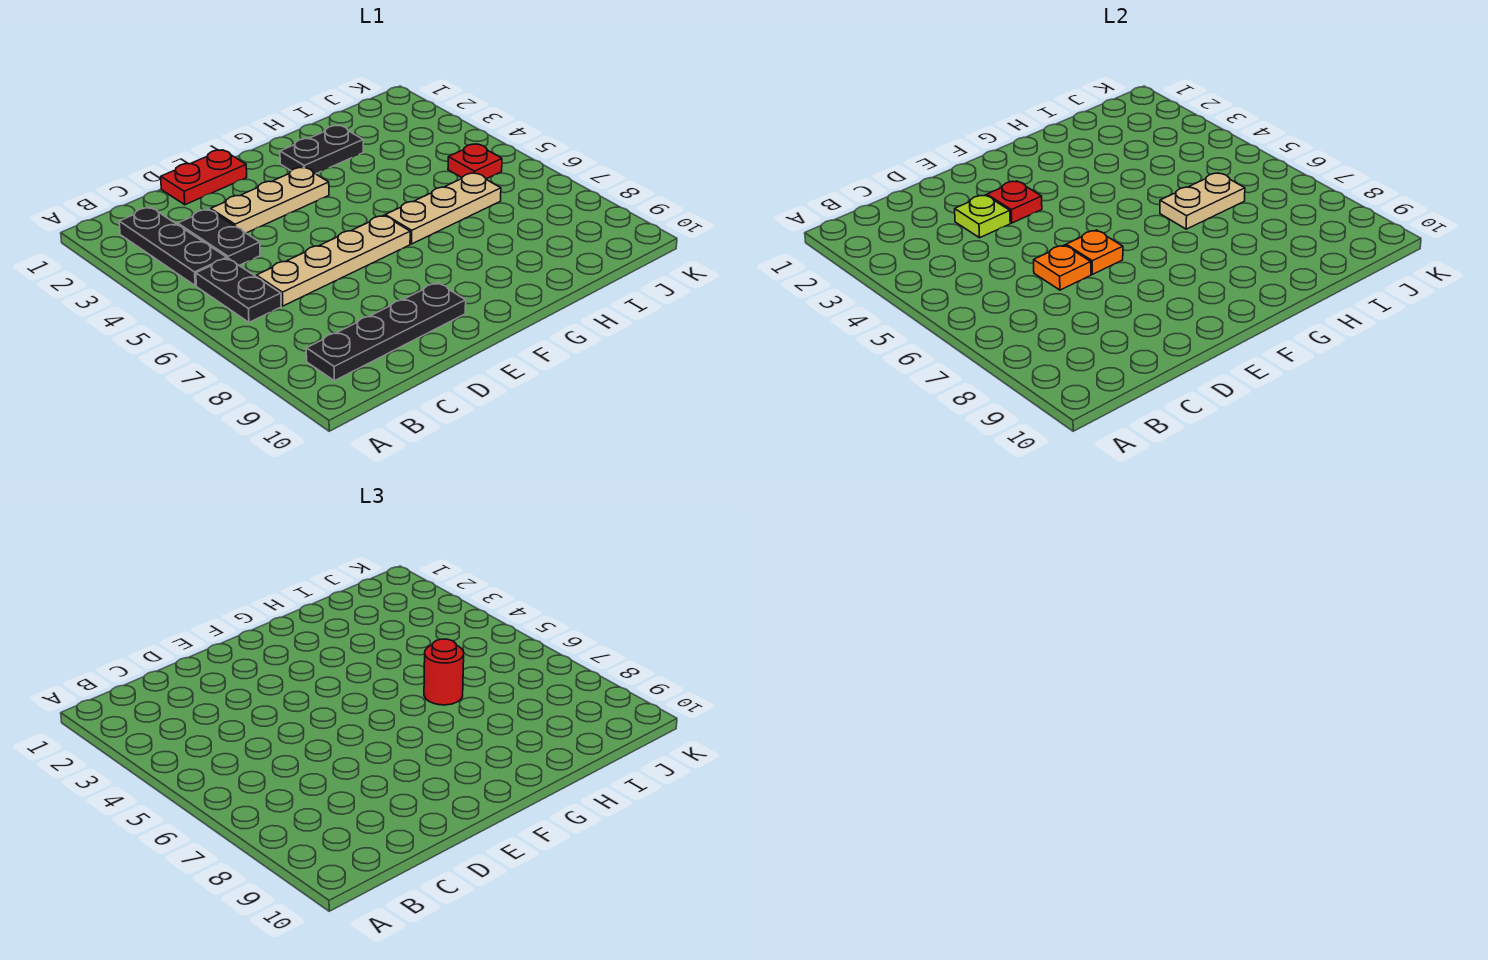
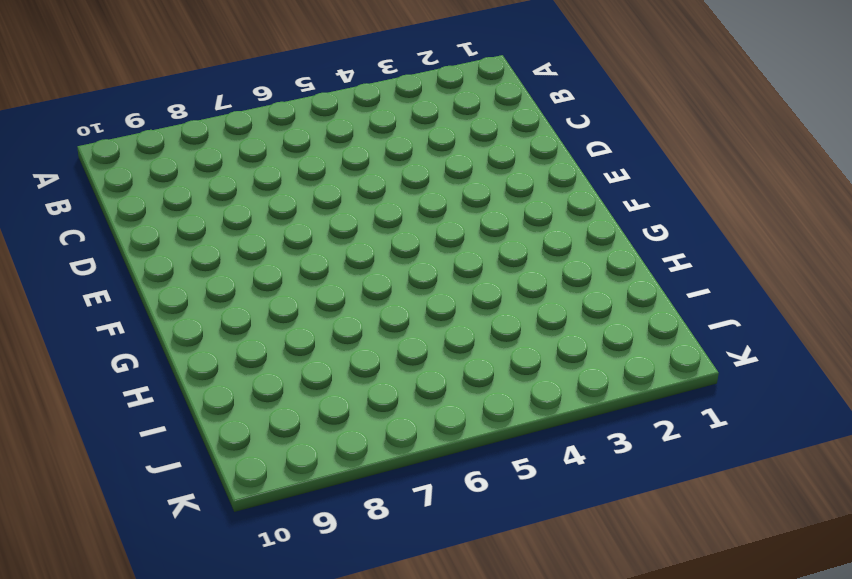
none -> black 1x3 plate [119,207,227,286]
none -> black 1x2 plate [196,258,281,322]
none -> black 1x4 plate [306,283,466,381]

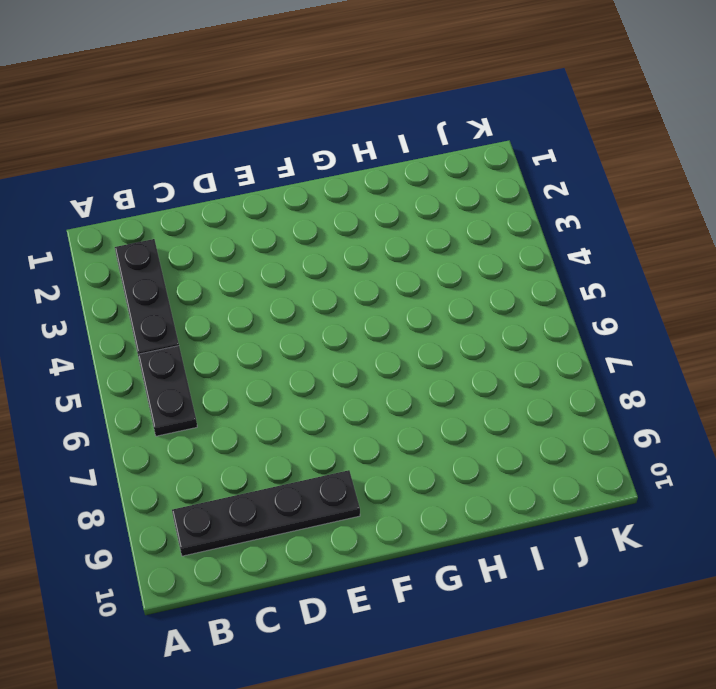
none -> black 1x2 plate [178,209,260,265]
none -> tan 1x4 plate [256,215,410,306]
none -> red 1x2 plate [161,150,247,205]

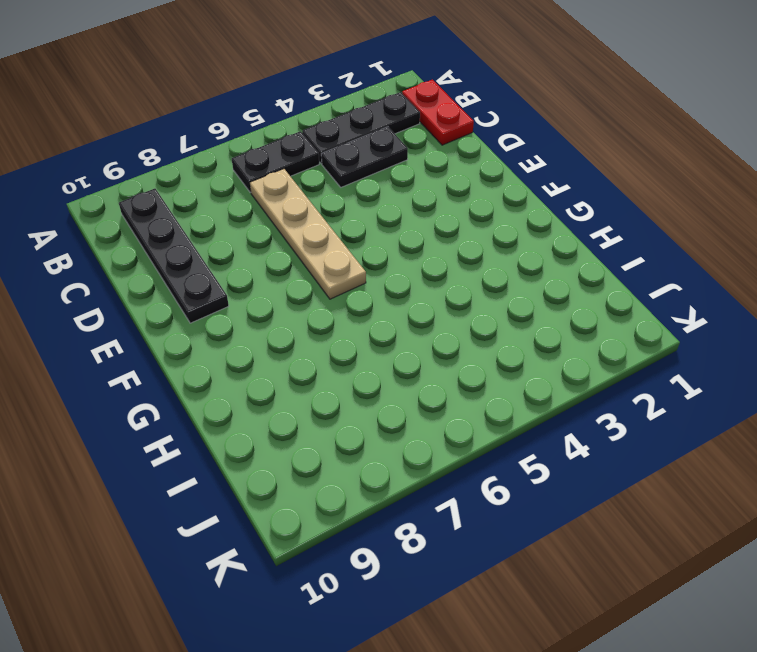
red 1x2 plate [402,80,474,145] -> red 1x2 plate moved to [161,150,247,205]
none -> tan 1x3 plate [211,167,329,233]
none -> black 1x2 plate [280,126,363,174]
none -> tan 1x3 plate [385,173,501,244]

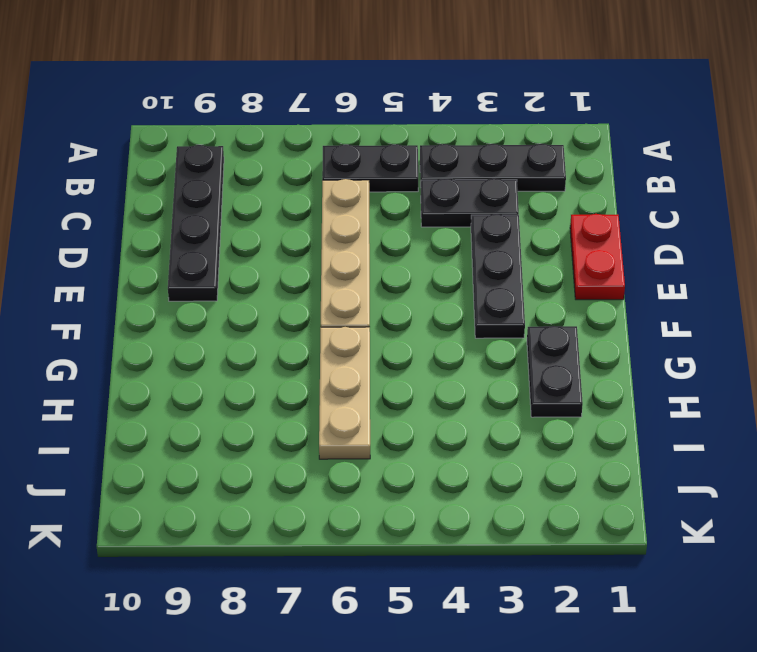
black 1x3 plate [471,214,525,338] -> tan 1x3 plate [211,167,329,233]
none -> red 1x1 plate [448,144,502,179]
none -> lime 1x1 plate [955,195,1010,238]
none -> orange 1x1 plate [1034,245,1091,290]

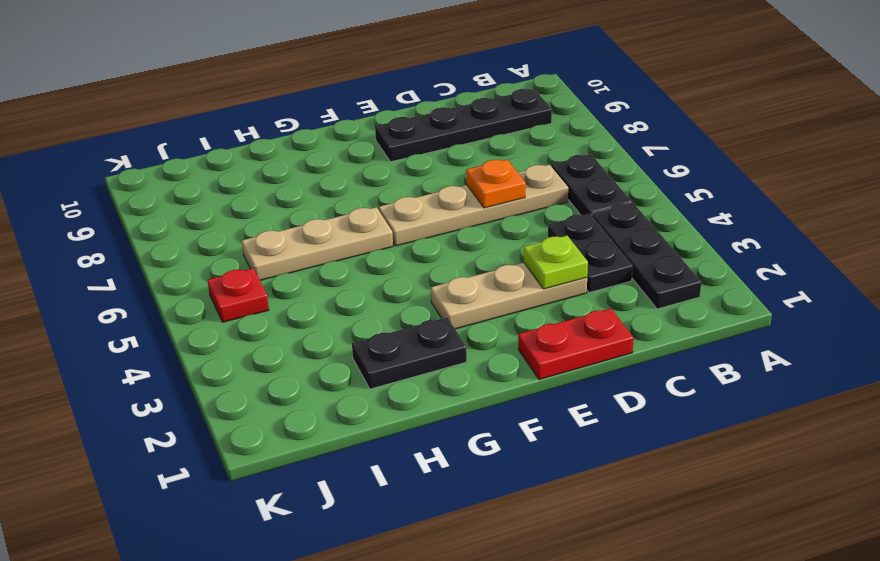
none -> red 1x1 plate [987,181,1042,223]
none -> orange 1x1 plate [1066,230,1123,274]
none -> tan 1x2 plate [1160,173,1245,229]

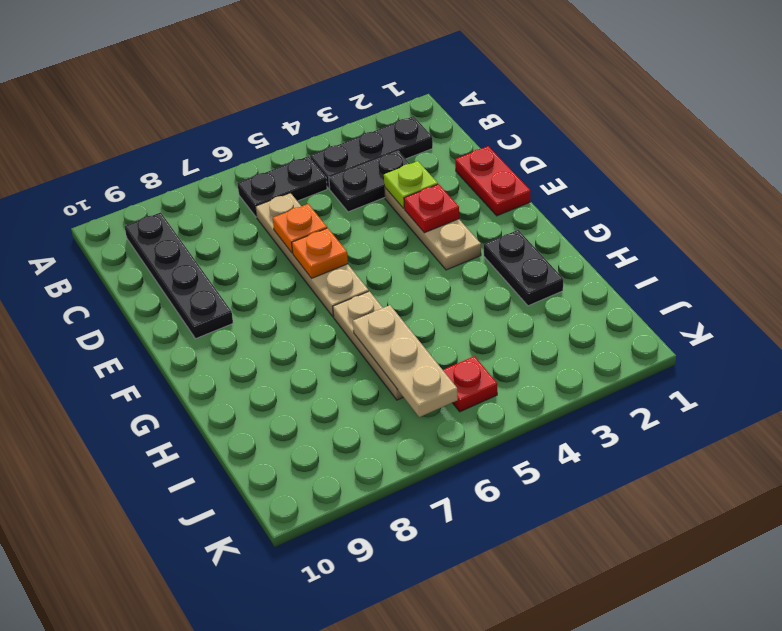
tan 1x3 plate [353,305,458,417] -> tan 1x2 plate [1160,173,1245,229]
none -> red 1x1 round brick [424,639,464,705]

